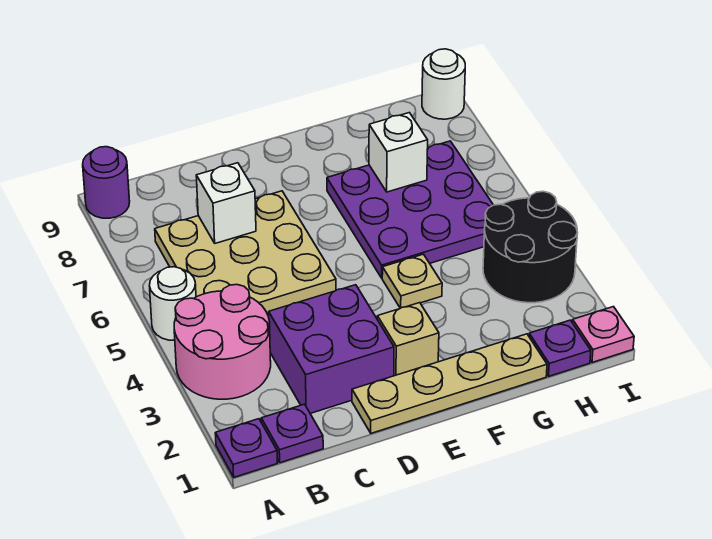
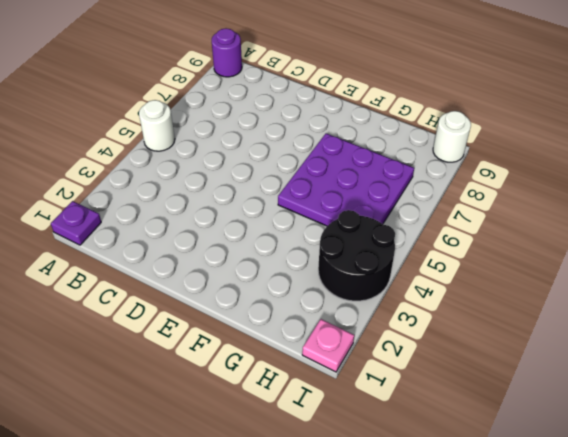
none -> pink 2x2 round brick [174,285,271,399]
none -> purple 1x1 plate [261,404,323,463]
none -> tan 3x3 plate [155,191,336,313]

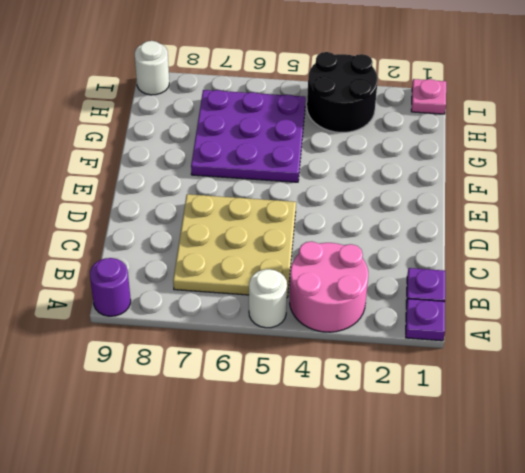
none -> purple 2x2 brick [269,285,394,413]
none -> tan 1x4 plate [352,334,547,433]
none -> tan 1x1 brick [377,303,439,376]

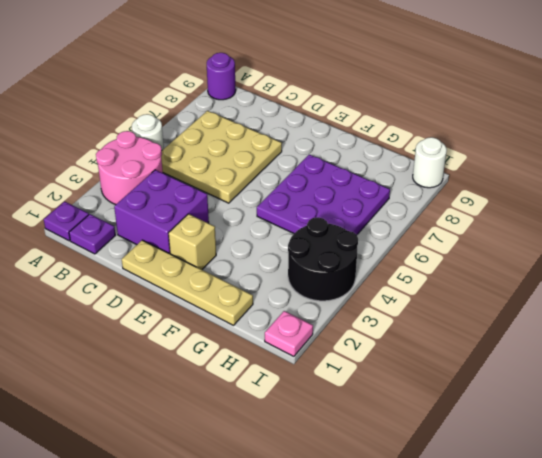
none -> tan 1x1 plate [382,254,442,308]
none -> purple 1x1 plate [529,320,591,376]
none -> white 1x1 brick [196,163,256,243]

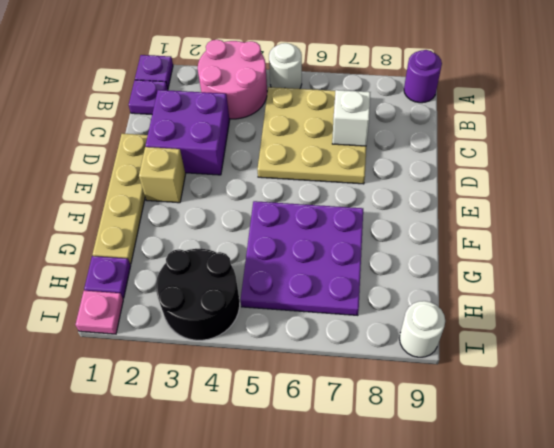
none -> tan 1x1 plate [382,254,442,308]
none -> white 1x1 brick [369,113,428,192]

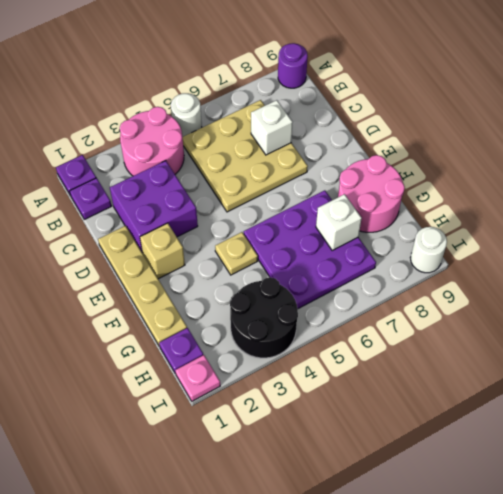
pink 2x2 round brick [338,155,405,232] -> none

